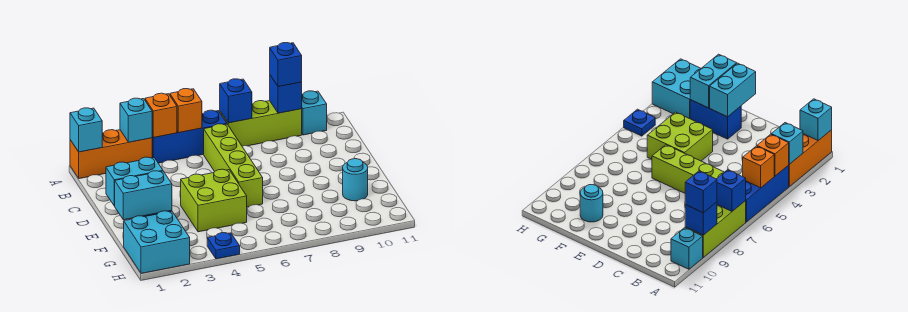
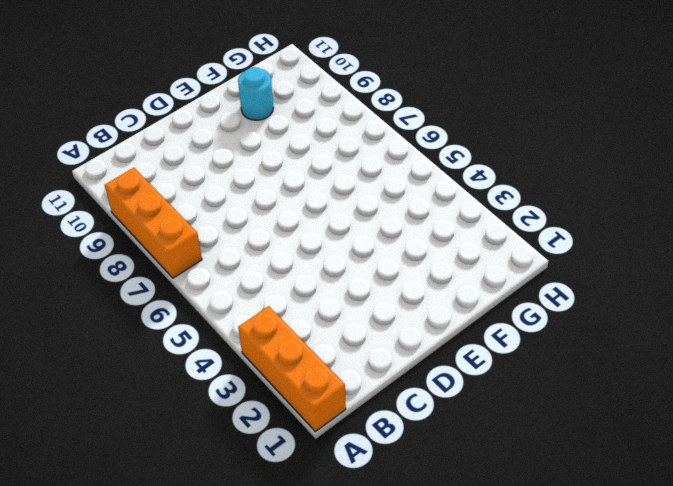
orange 1x3 brick [105,168,202,278] -> lime 1x3 brick [220,101,302,146]
none -> blue 1x3 brick [152,110,227,163]
none -> cyan 1x1 brick [302,91,327,135]
none -> lime 1x4 brick [204,124,263,207]

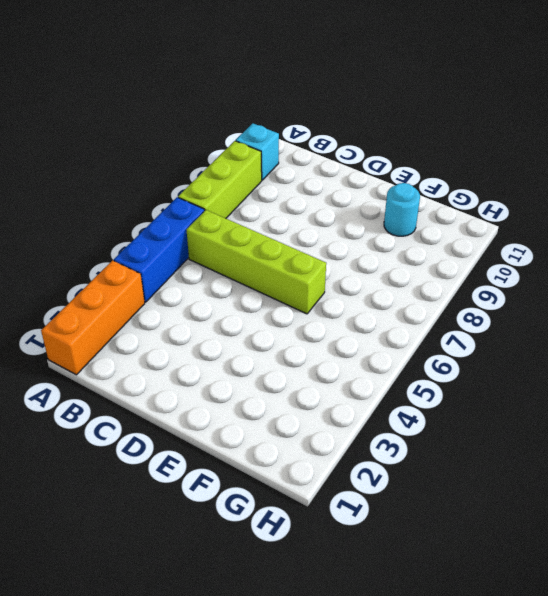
none -> blue 1x2 brick [690,100,741,139]
none -> lime 2x2 brick [181,169,247,232]
none -> cyan 2x2 brick [124,211,190,274]

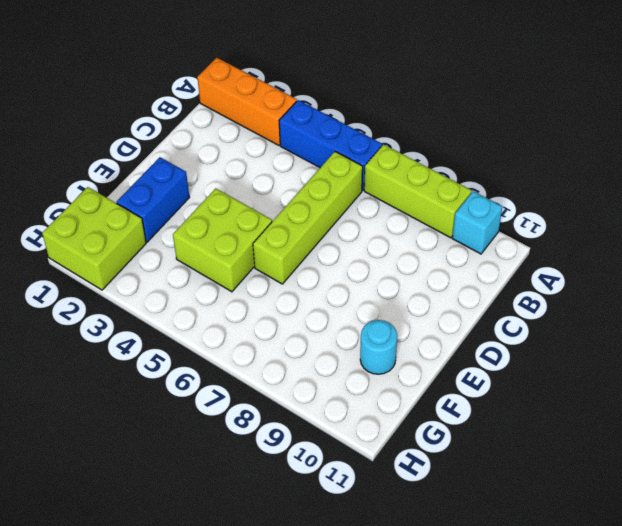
lime 2x2 brick [42,187,146,290] -> cyan 2x2 brick [124,211,190,274]
none -> blue 1x1 plate [207,233,240,259]
none -> cyan 1x1 brick [70,108,102,152]
none -> cyan 1x1 brick [120,98,153,142]

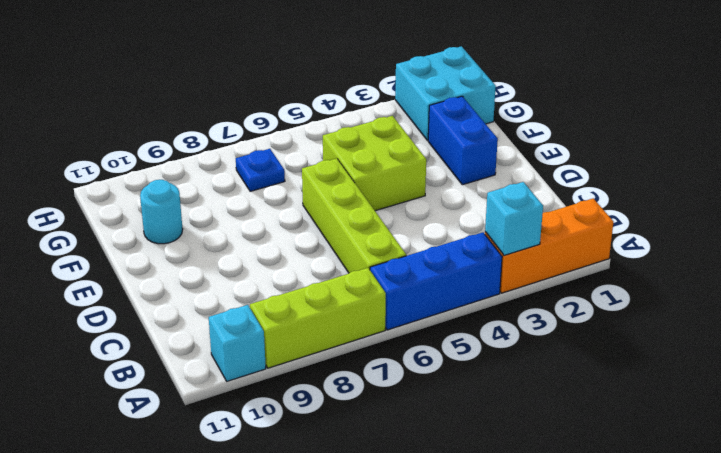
blue 1x1 plate [236,149,285,191] -> blue 1x1 plate moved to [207,233,240,259]
none -> cyan 1x1 brick [70,108,102,152]
none -> orange 1x1 brick [145,93,177,137]
none -> orange 1x1 brick [170,89,202,133]

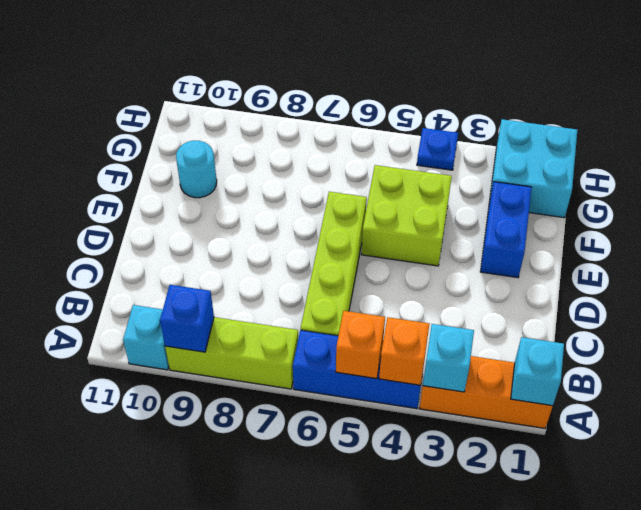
none -> blue 1x1 brick [220,79,252,123]
none -> cyan 1x2 brick [106,157,163,206]
none -> cyan 1x2 brick [115,171,172,220]

